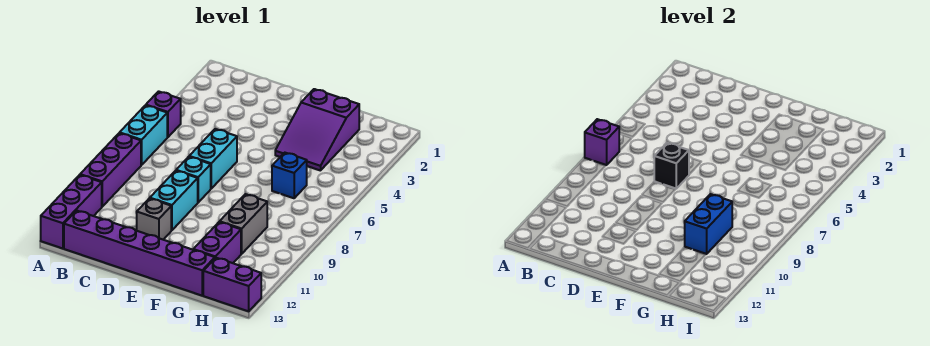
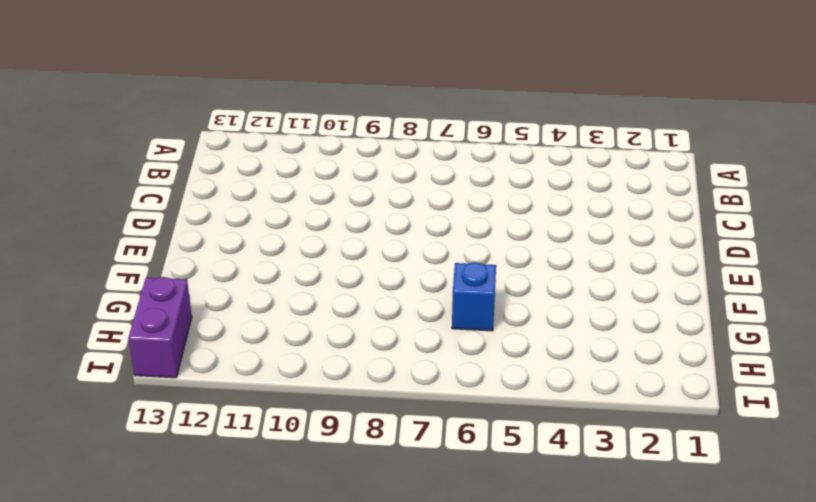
none -> purple 1x1 brick [146,91,181,137]
none -> cyan 1x2 brick [120,105,167,165]
none -> purple 1x3 brick [80,133,141,207]

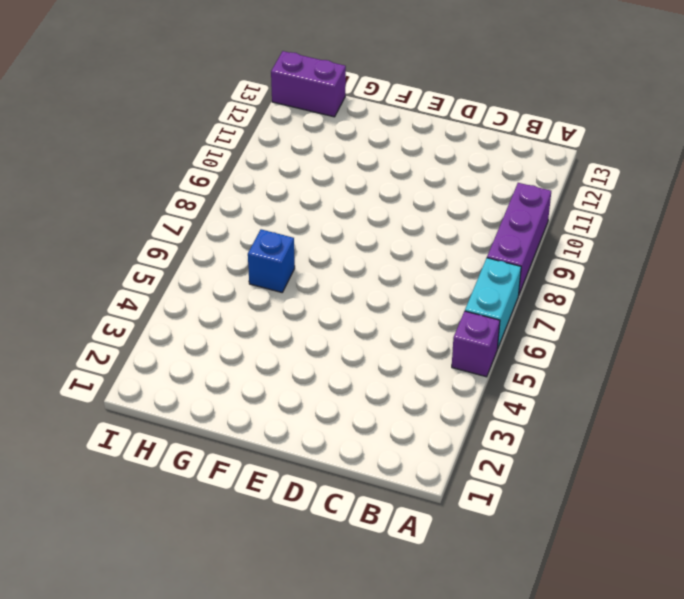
none -> purple 1x3 brick [41,175,102,249]
none -> purple 1x6 brick [64,210,215,296]
none -> cyan 1x2 brick [189,129,237,188]

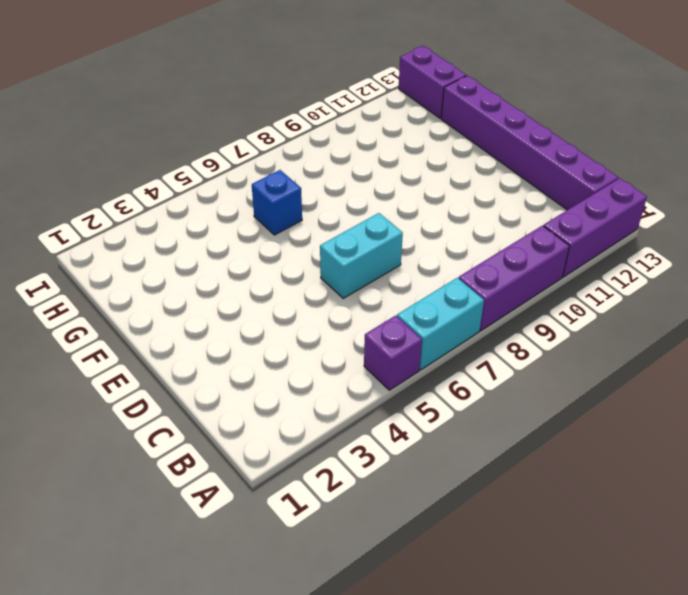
none -> cyan 1x1 brick [176,157,211,202]
none -> cyan 1x2 brick [150,171,198,230]
none -> grey 1x1 brick [137,198,171,240]

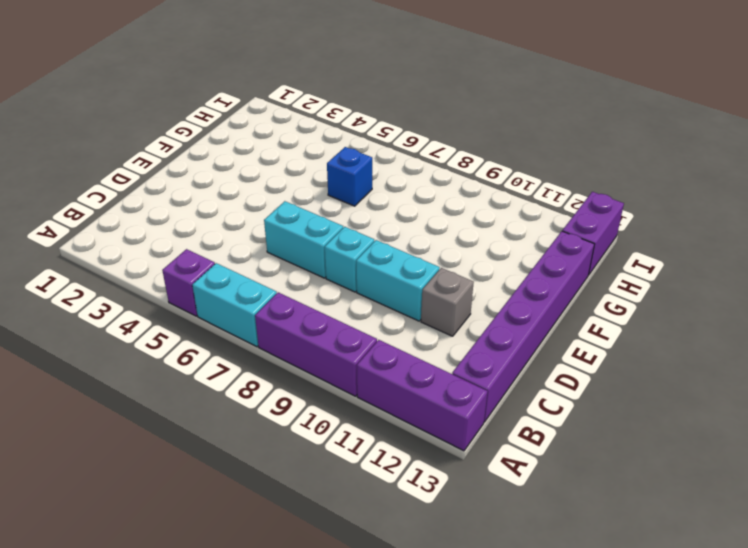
none -> purple 2x3 slope [275,89,359,171]
none -> grey 1x2 brick [220,194,267,254]
none -> purple 1x2 brick [193,222,241,263]

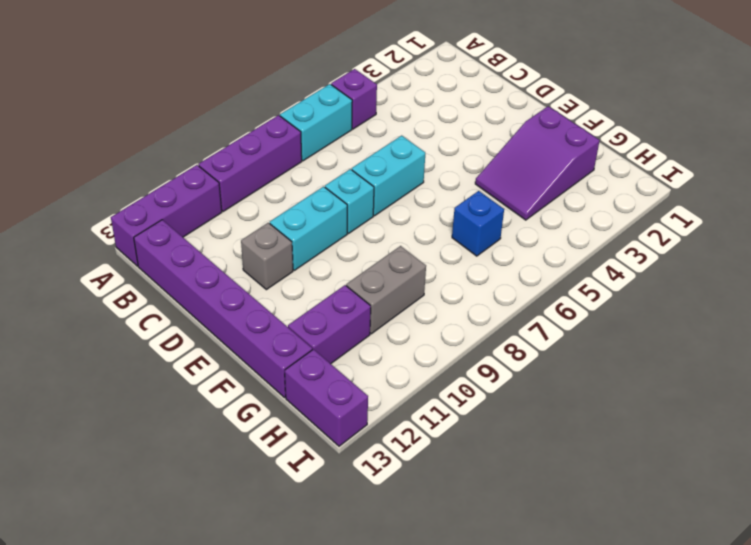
none -> purple 1x1 brick [585,119,620,165]
none -> black 1x1 brick [654,143,689,188]
none -> blue 1x2 brick [685,194,732,254]

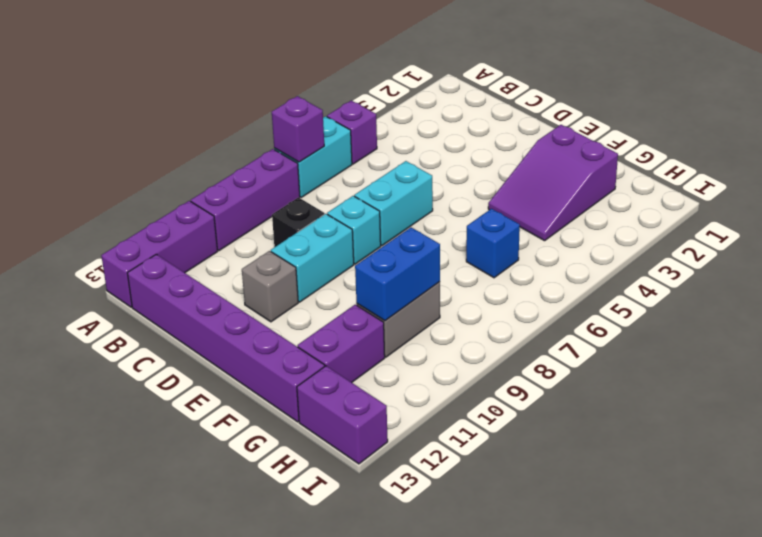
black 1x1 brick [272,198,325,247] -> black 1x1 brick moved to [654,143,689,188]

